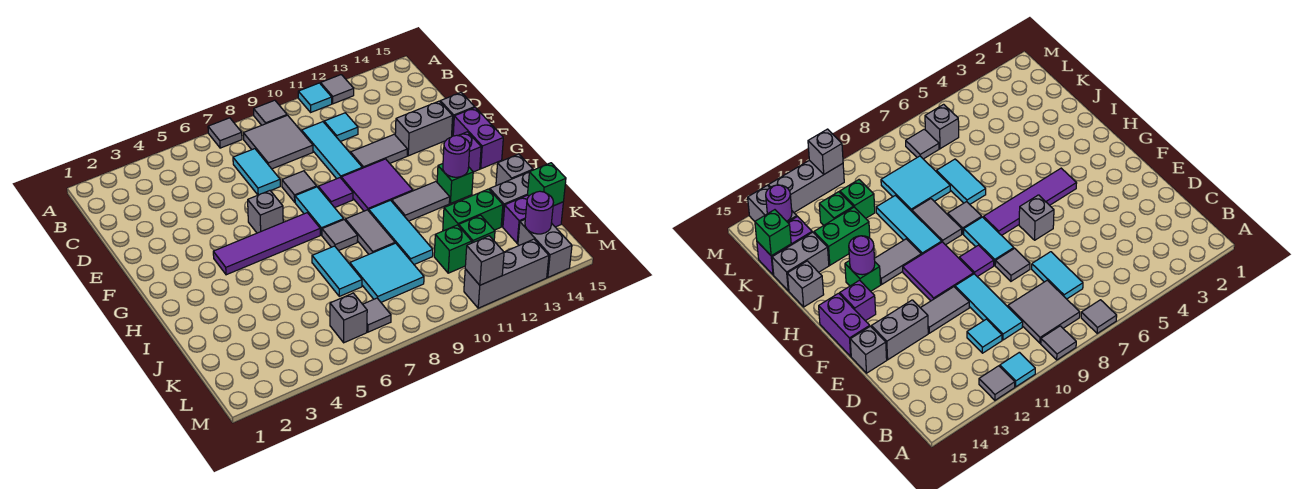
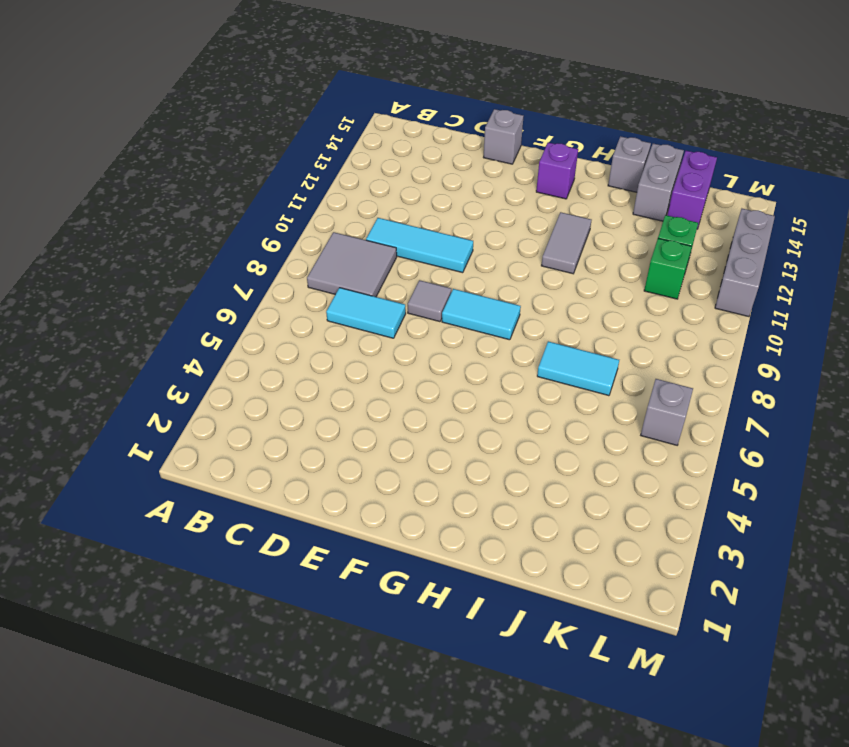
none -> grey 1x1 tile [208,118,242,148]
none -> grey 1x1 tile [254,100,287,125]
none -> cyan 1x1 tile [298,83,332,112]
none -> grey 1x1 tile [321,75,354,104]

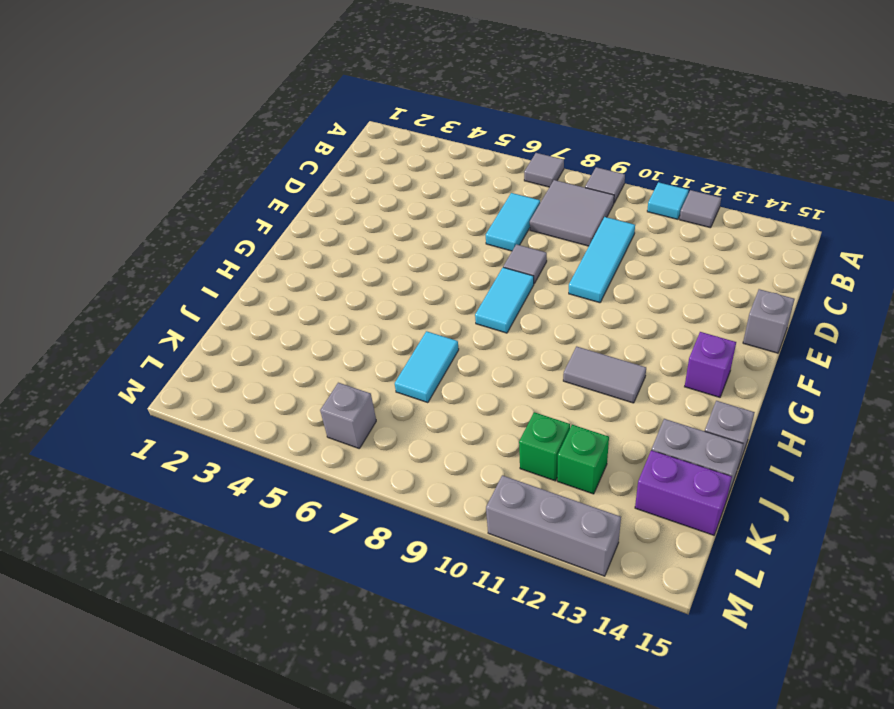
none -> cyan 1x1 tile [324,113,358,142]
none -> grey 1x2 tile [351,134,407,168]
none -> grey 1x2 brick [395,101,453,156]
none -> grey 1x1 brick [248,191,283,233]

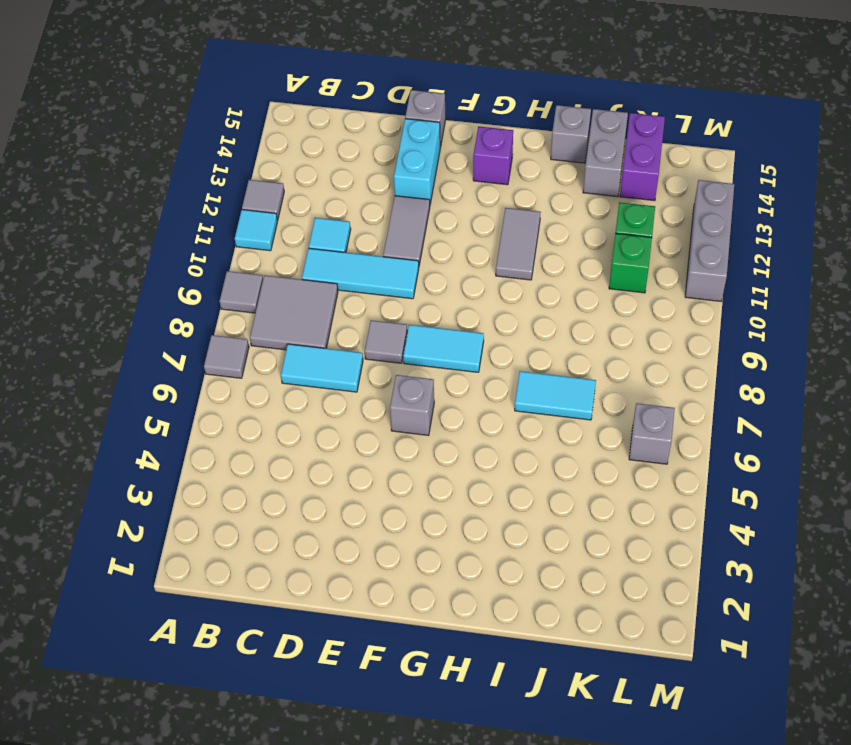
cyan 1x2 brick [394,119,440,204] -> grey 1x2 brick [395,101,453,156]
none -> purple 1x1 tile [318,178,353,208]
none -> purple 2x2 tile [341,159,413,211]
none -> purple 1x2 brick [453,108,503,169]
none -> purple 1x4 tile [213,213,320,275]

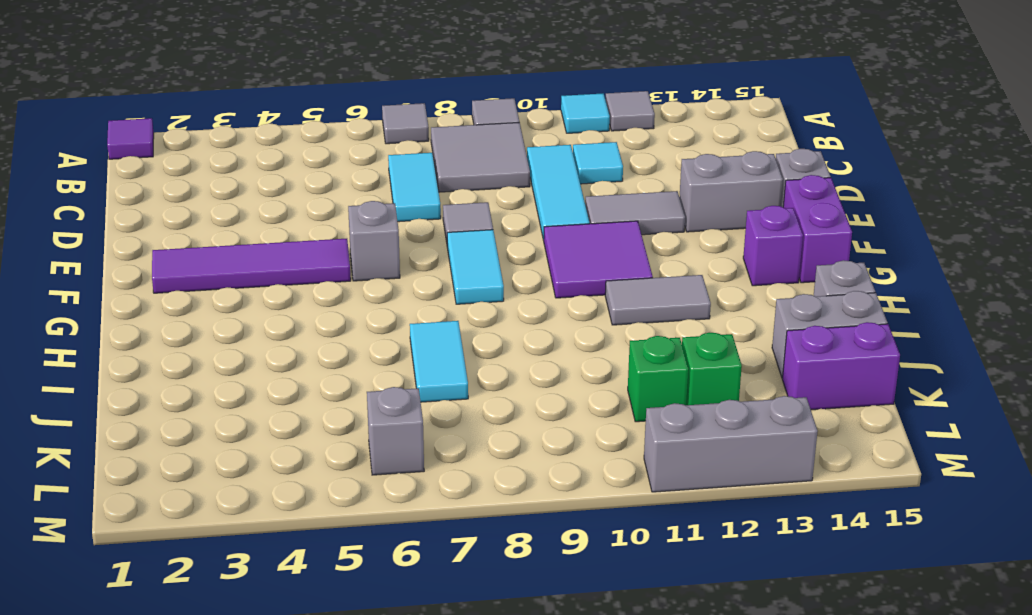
purple 1x1 tile [107,118,154,159] -> purple 1x1 tile moved to [318,178,353,208]
purple 1x4 tile [152,239,351,293] -> purple 1x4 tile moved to [213,213,320,275]
none -> grey 1x1 tile [322,220,358,251]
none -> grey 1x2 tile [345,210,395,254]
none -> cyan 1x3 tile [369,200,433,264]
none -> green 1x1 brick [437,164,473,203]

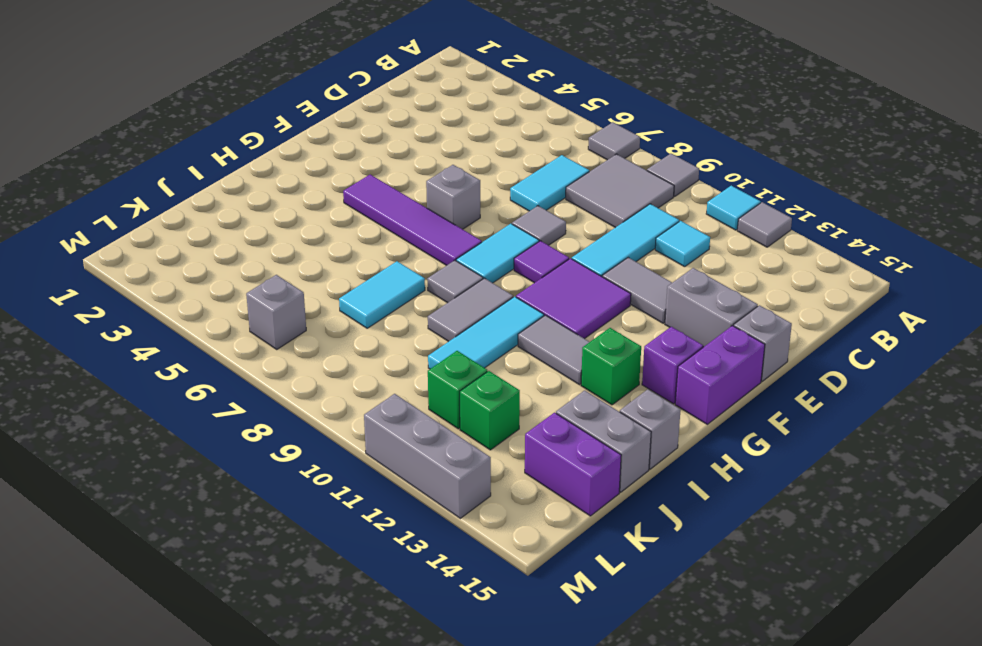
none -> cyan 2x2 tile [350,243,424,302]
none -> green 1x2 brick [443,189,503,231]
none -> grey 1x1 tile [363,298,391,332]
none -> grey 1x2 brick [518,220,572,277]

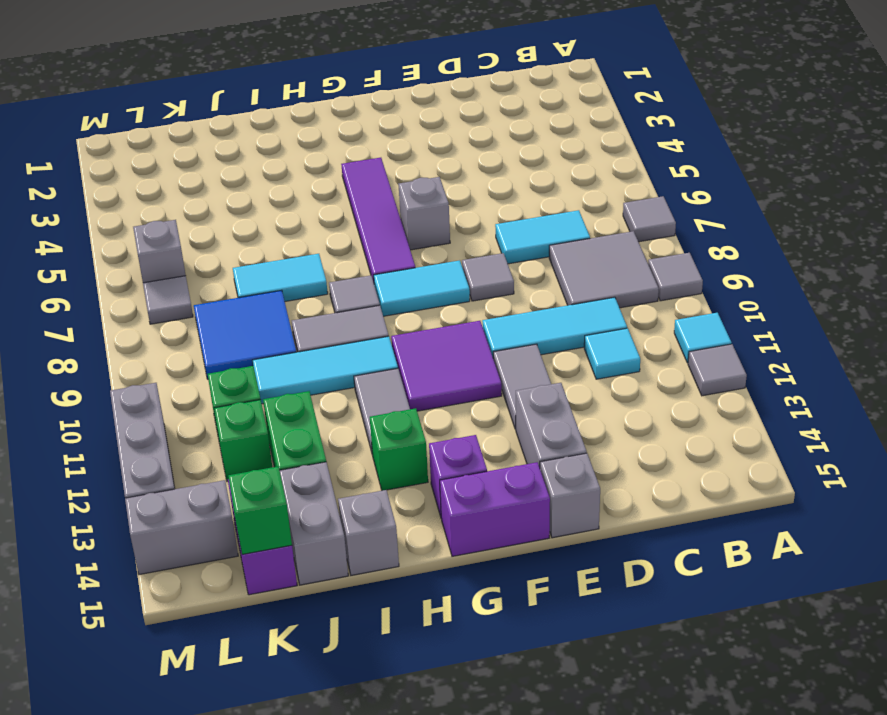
blue 2x2 tile [194,290,296,379] -> cyan 2x2 tile [350,243,424,302]
none -> purple 1x1 tile [318,178,353,208]
none -> purple 1x1 round brick [443,135,470,177]
none -> purple 1x1 round brick [525,191,553,234]
none -> grey 1x1 brick [465,236,504,285]

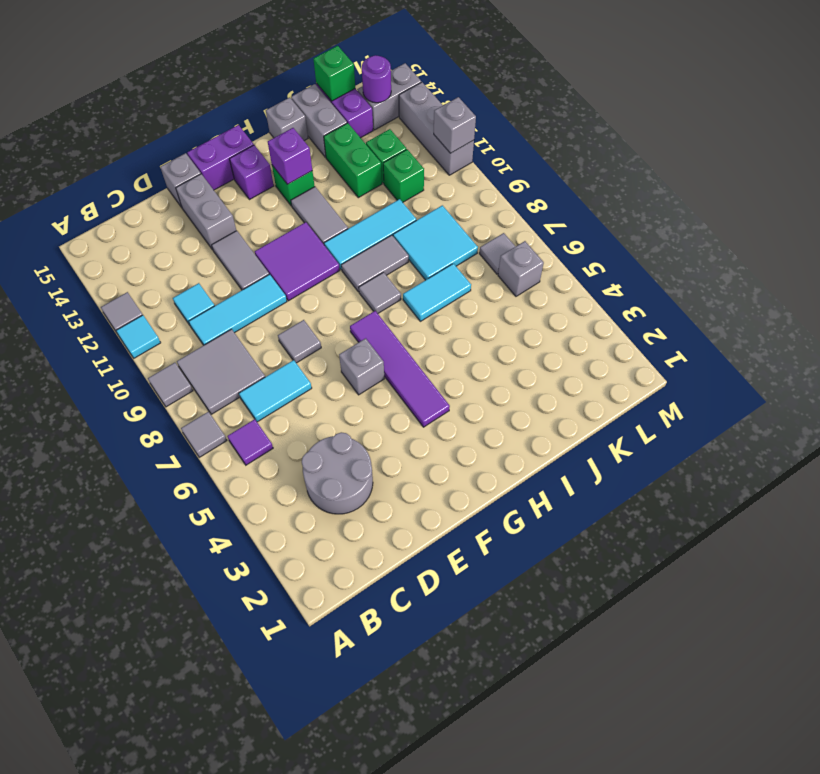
purple 1x1 tile [228,419,273,465] -> purple 1x1 tile moved to [318,178,353,208]
grey 2x2 round brick [302,432,373,514] -> none
purple 1x1 brick [268,128,312,184] -> purple 1x1 round brick [443,135,470,177]
none -> cyan 1x2 tile [295,187,344,235]

